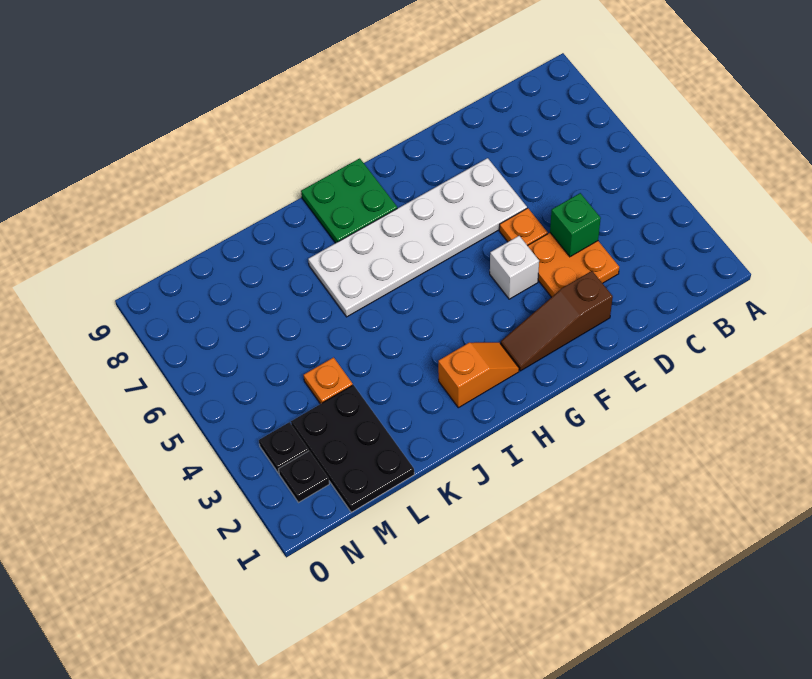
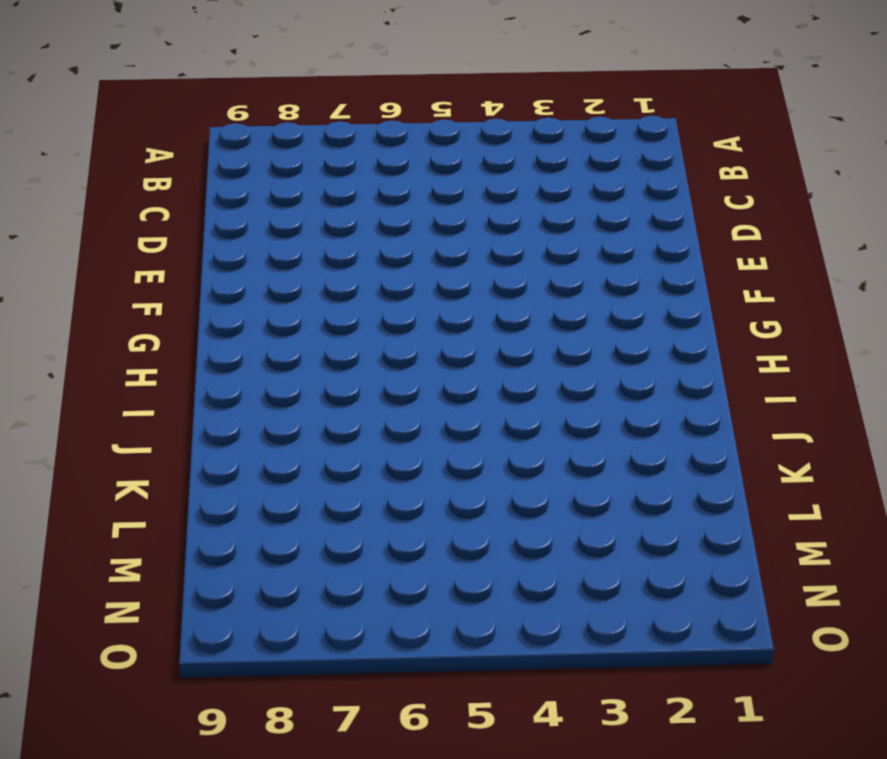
none -> orange 2x2 plate [528,233,619,297]
none -> brown 1x3 slope [501,271,613,371]
none -> orange 1x1 plate [499,208,548,246]

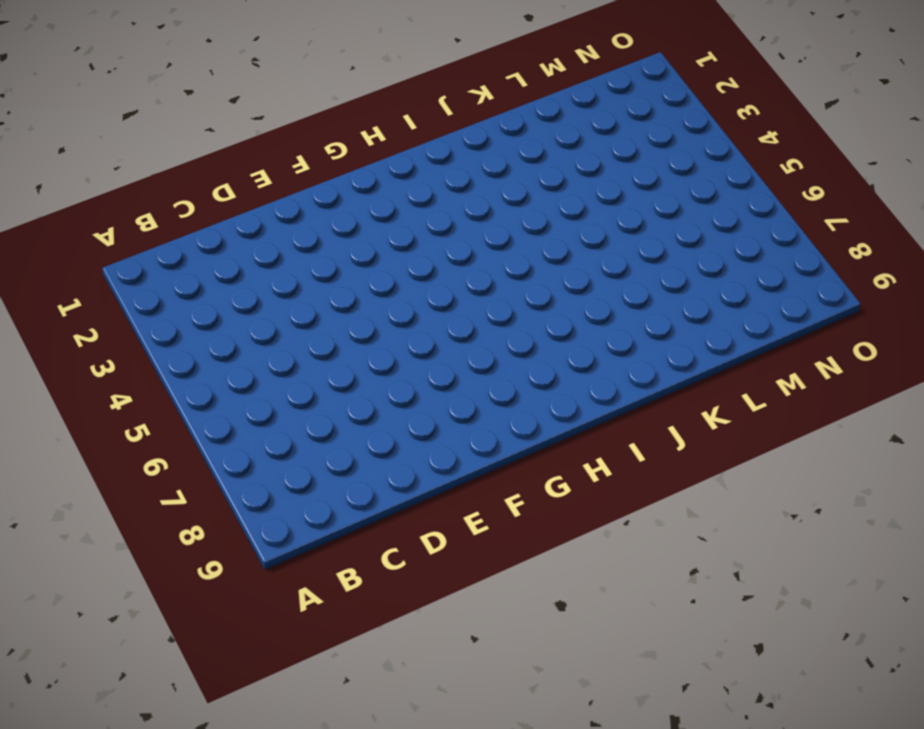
none -> orange 2x2 plate [528,233,619,297]
none -> brown 1x3 slope [501,271,613,371]
none -> orange 1x1 plate [499,208,548,246]

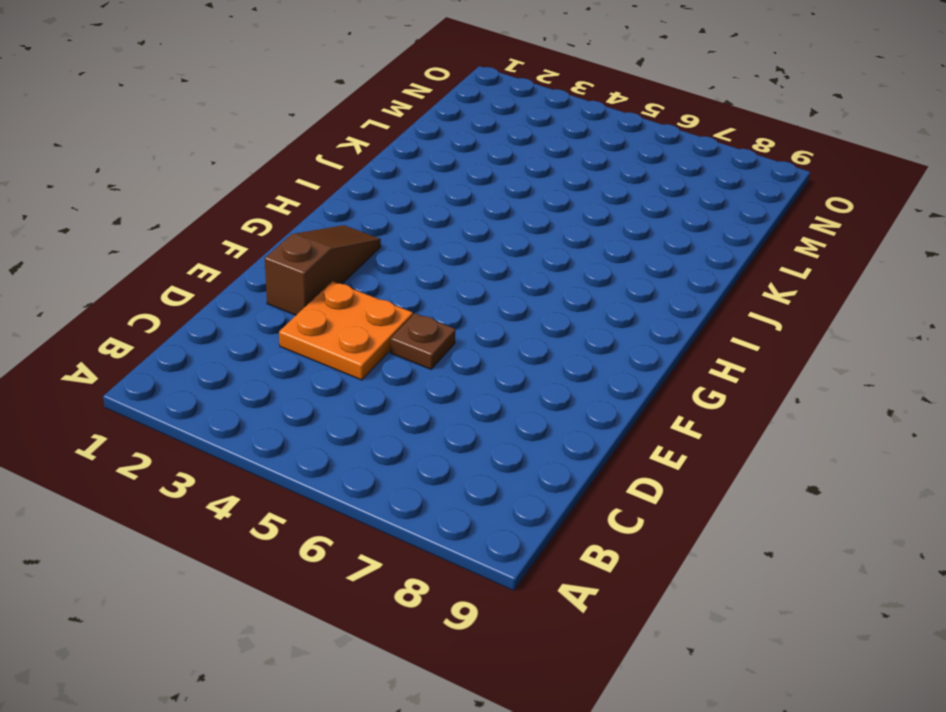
brown 1x1 plate [390,313,455,369] -> orange 1x1 plate [499,208,548,246]
none -> white 2x6 plate [308,158,527,317]
none -> white 1x1 brick [490,236,539,299]
none -> orange 1x2 slope [438,342,519,408]

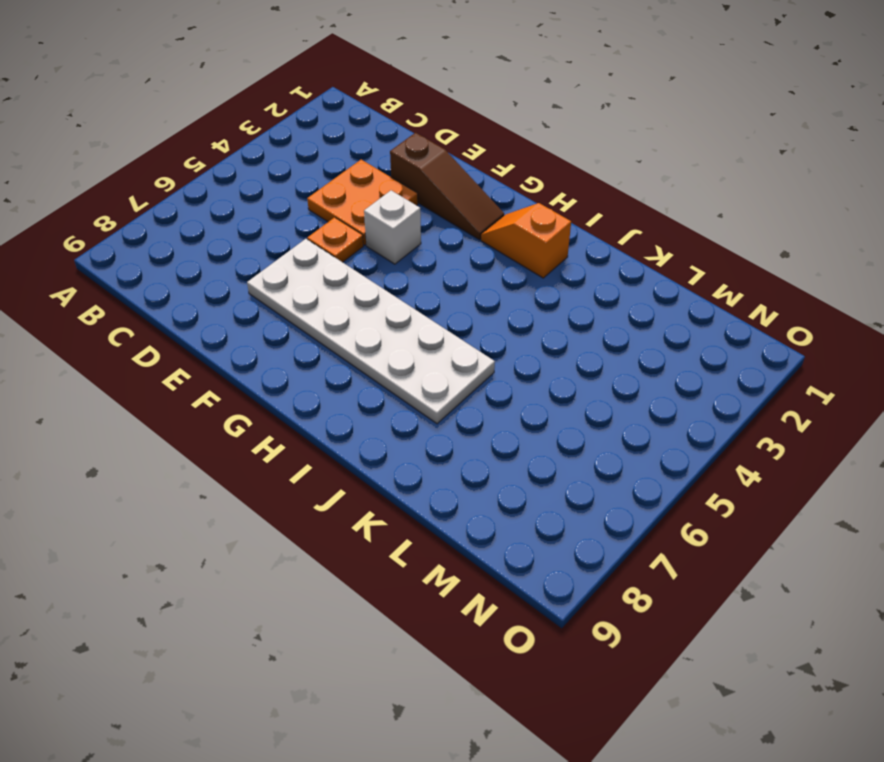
none -> green 2x2 plate [301,158,397,243]
none -> black 2x3 plate [291,385,414,512]
none -> orange 1x1 plate [304,357,353,404]

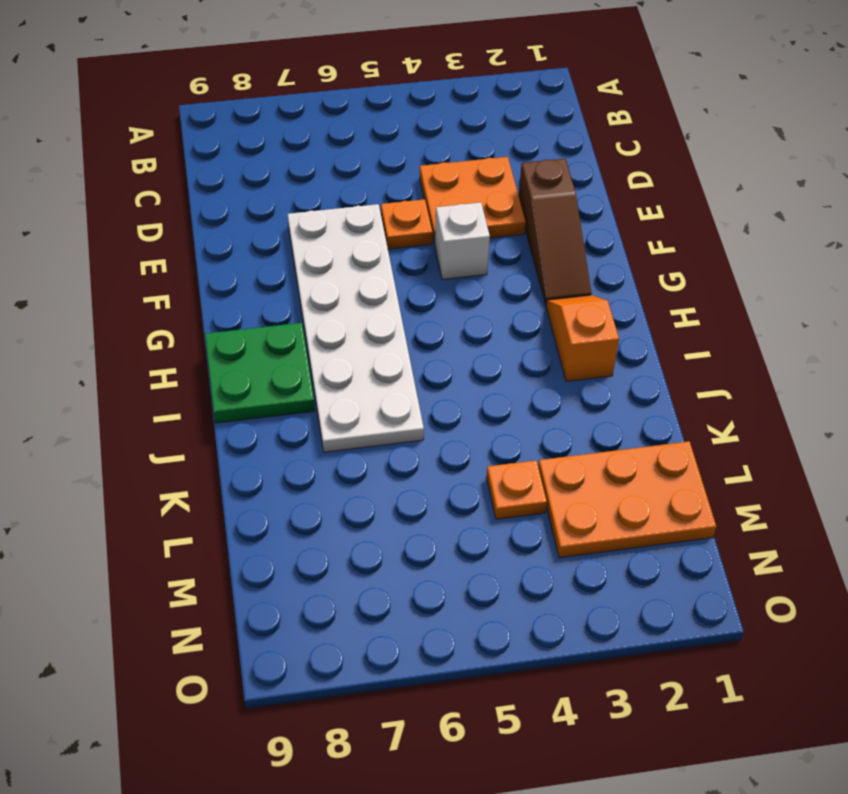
orange 2x3 plate [538,441,716,558] -> black 2x3 plate [291,385,414,512]
none -> black 1x1 plate [279,451,329,503]
none -> black 1x1 plate [259,422,309,473]
none -> green 1x1 brick [550,193,601,257]

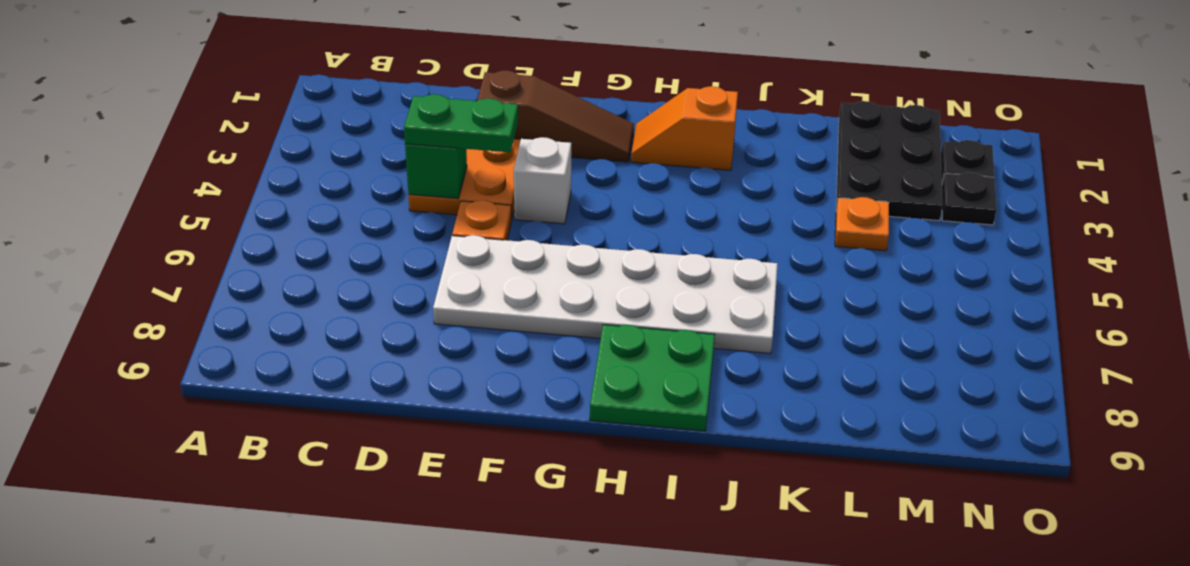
green 1x2 plate [404,94,518,152] -> none

